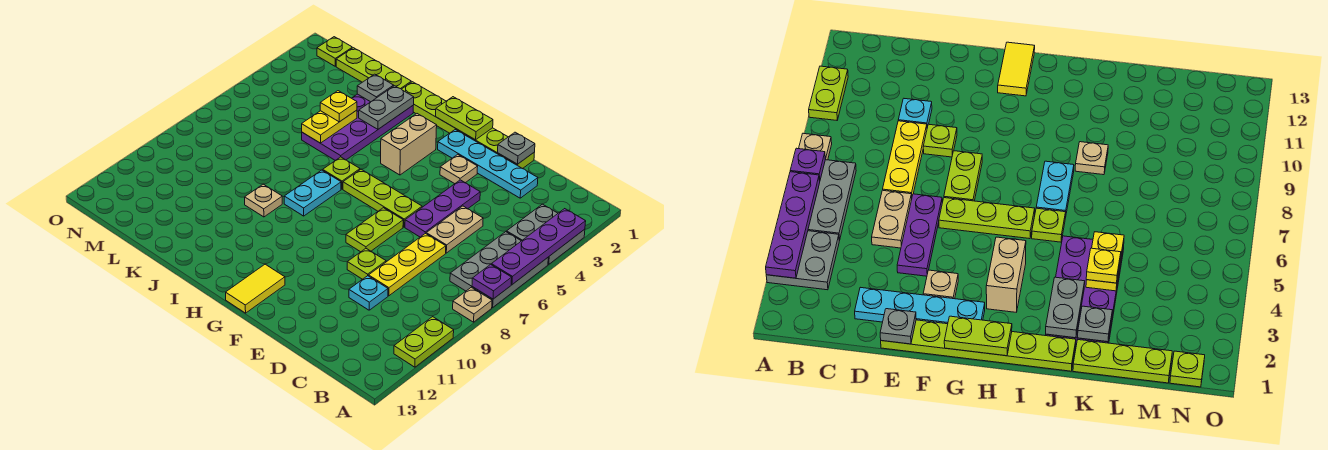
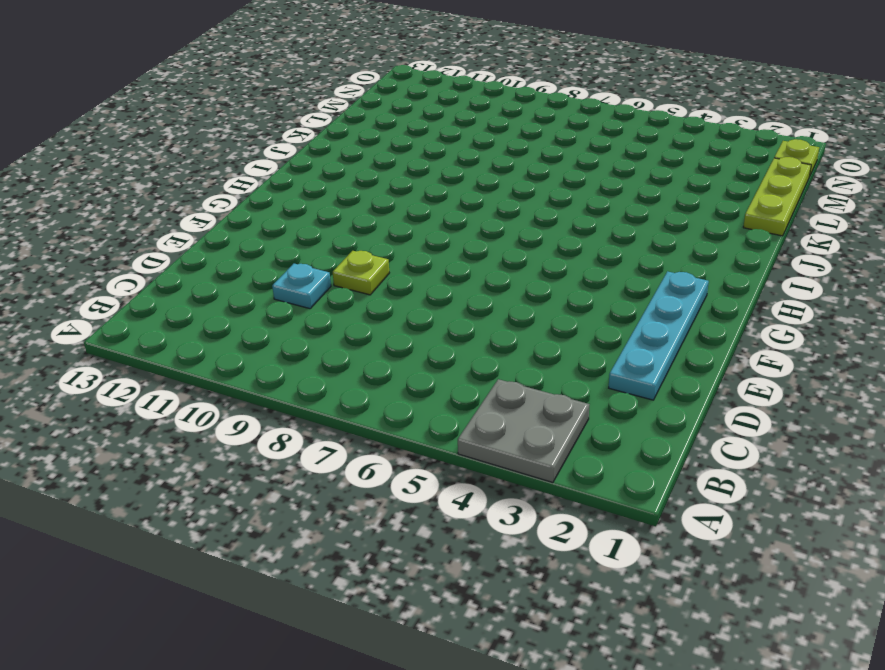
none -> grey 2x3 plate [450,232,548,307]
none -> tan 1x1 plate [453,287,492,322]
none -> lime 1x2 plate [394,317,454,367]
none -> tan 1x2 plate [426,206,483,253]

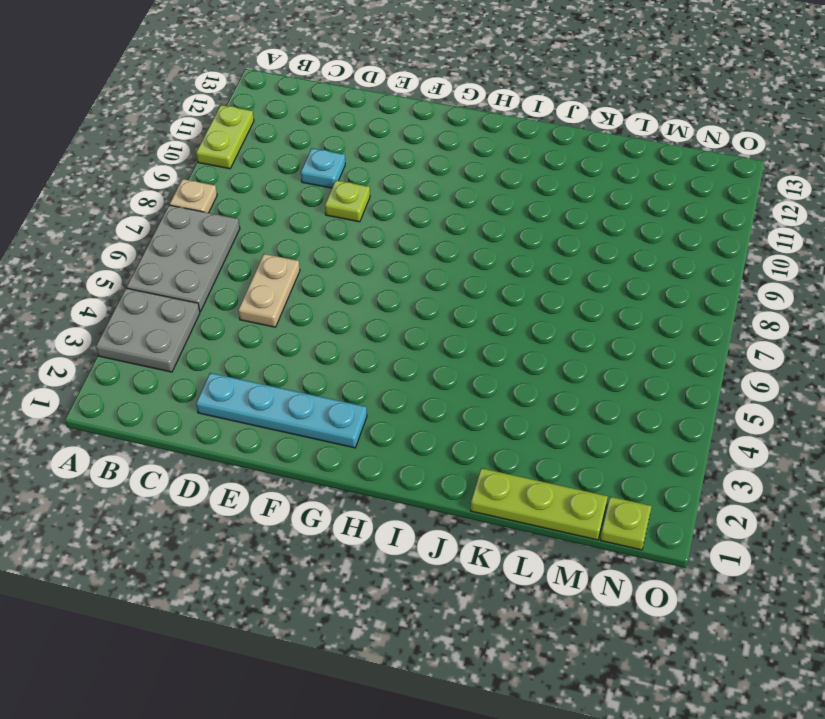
none -> yellow 1x3 plate [369,233,446,296]
none -> lime 1x6 plate [402,82,535,169]
none -> purple 1x3 plate [405,180,480,237]
none -> tan 1x1 plate [440,154,478,184]

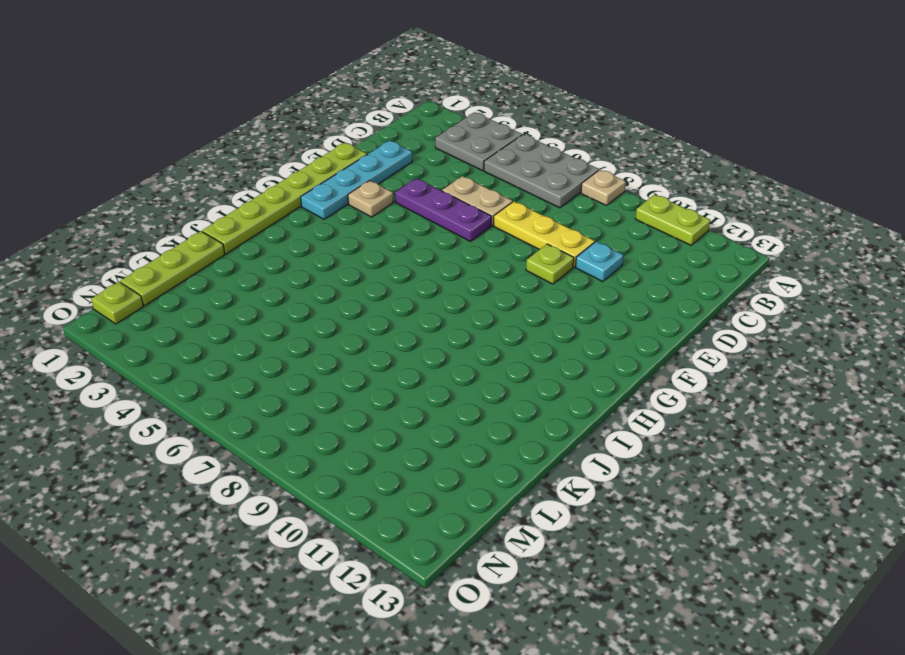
none -> lime 1x3 plate [343,169,422,227]
none -> lime 1x2 plate [346,208,403,252]
none -> yellow 1x2 tile [226,264,285,313]
none -> tan 1x2 brick [381,114,437,175]

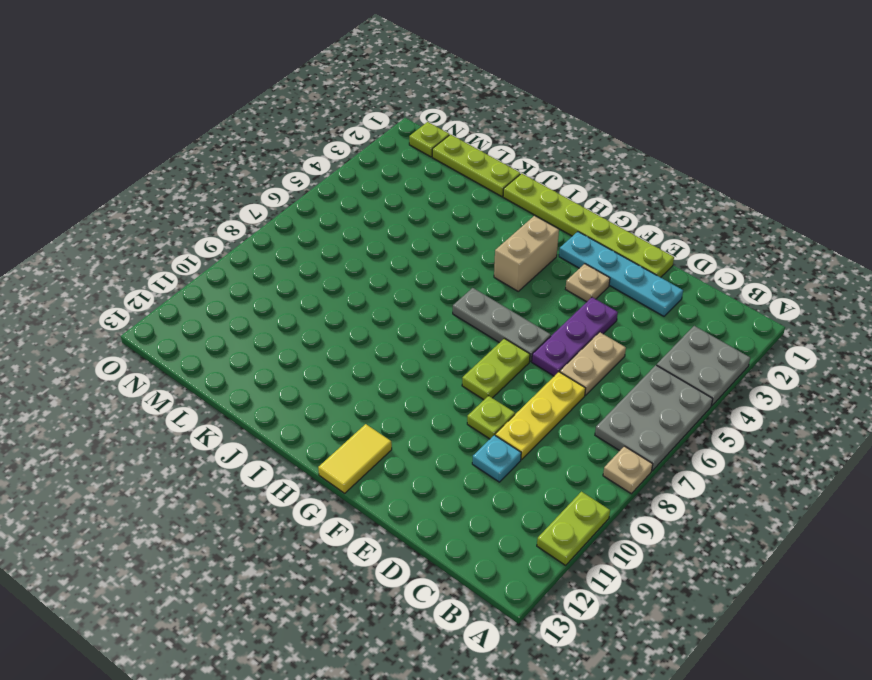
grey 1x3 plate [453,288,551,361] -> lime 1x3 plate [343,169,422,227]
none -> lime 1x1 plate [323,157,360,189]
none -> cyan 1x2 plate [284,170,341,216]
none -> purple 2x4 plate [302,94,413,160]
none -> tan 1x1 plate [245,184,282,217]

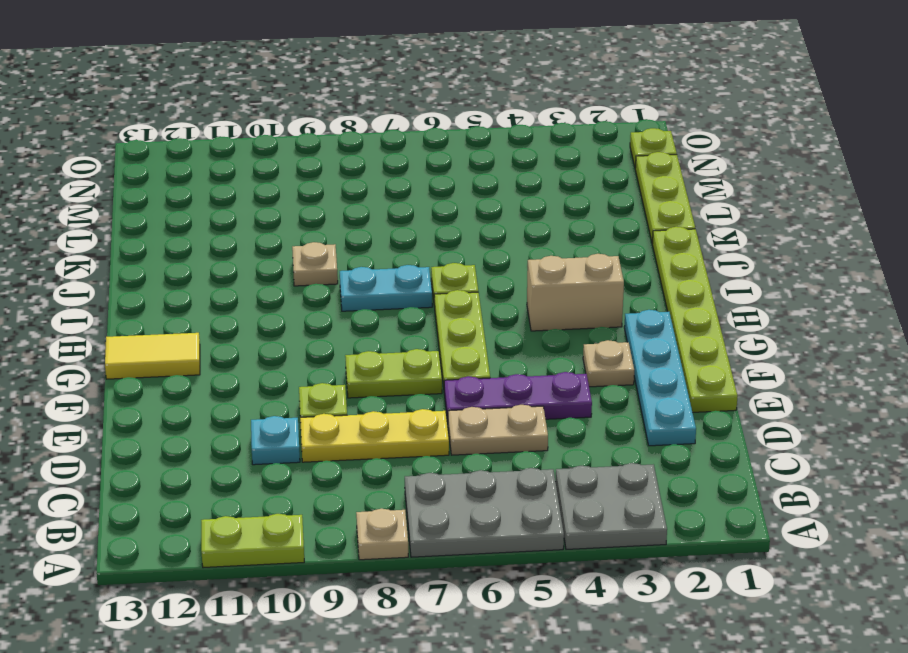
none -> purple 2x4 plate [302,94,413,160]
none -> purple 1x4 plate [491,209,586,284]
none -> purple 1x1 plate [472,264,512,299]
none -> grey 1x1 plate [498,132,535,164]

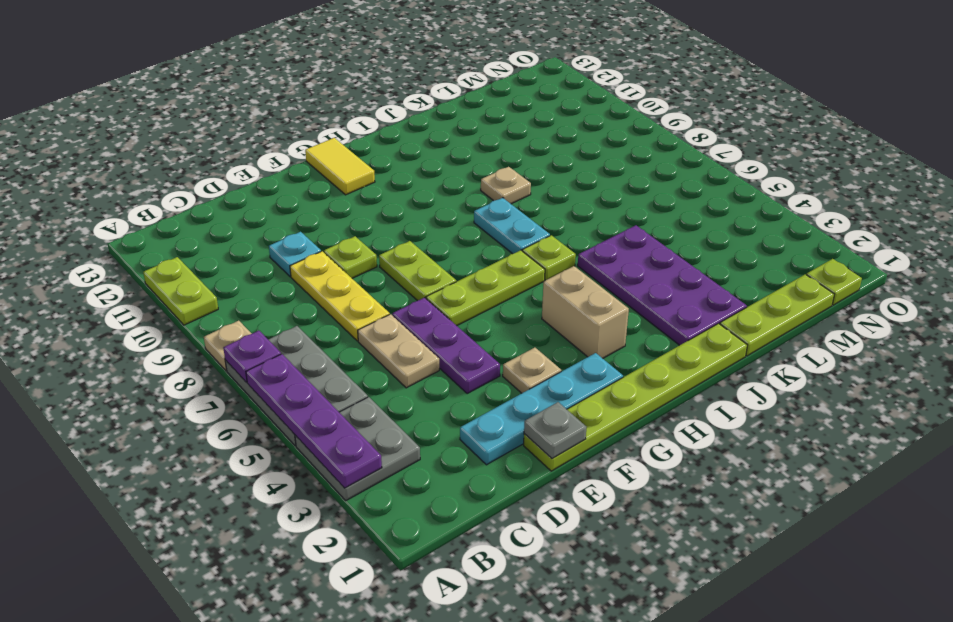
none -> lime 1x2 plate [436,97,493,140]
none -> grey 1x2 plate [359,86,414,129]
none -> grey 1x1 plate [357,74,394,102]
none -> yellow 1x2 plate [302,110,357,143]

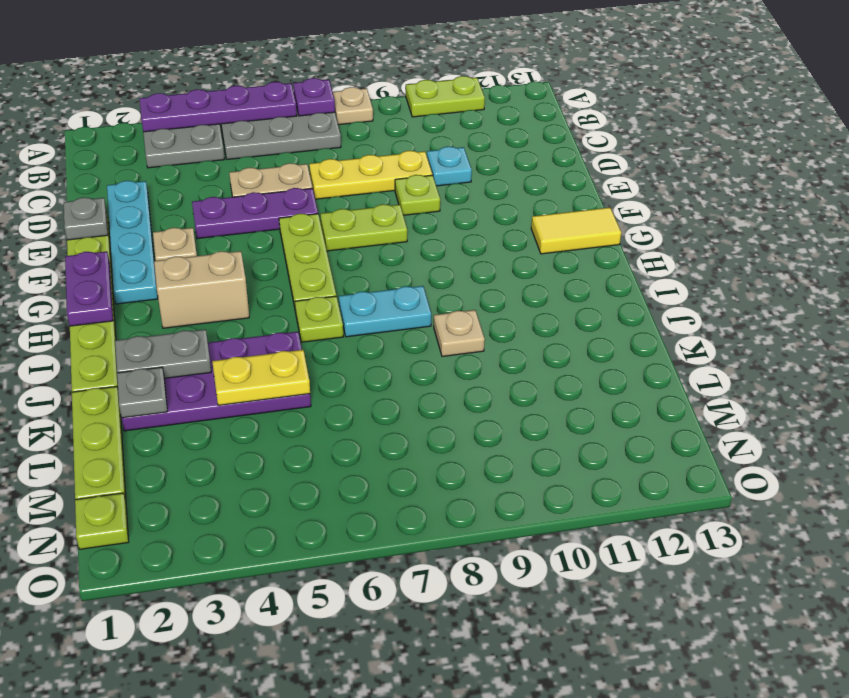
purple 1x2 plate [65,251,113,326] -> lime 1x2 plate [436,97,493,140]
none -> yellow 1x1 plate [320,91,357,122]

